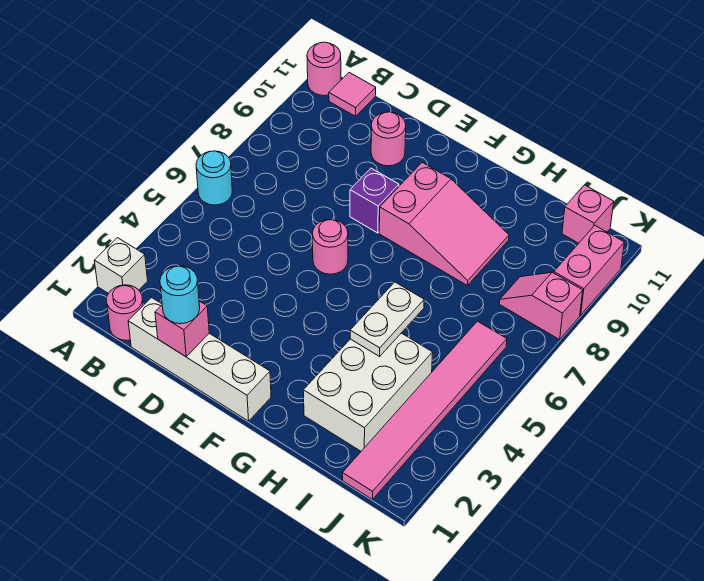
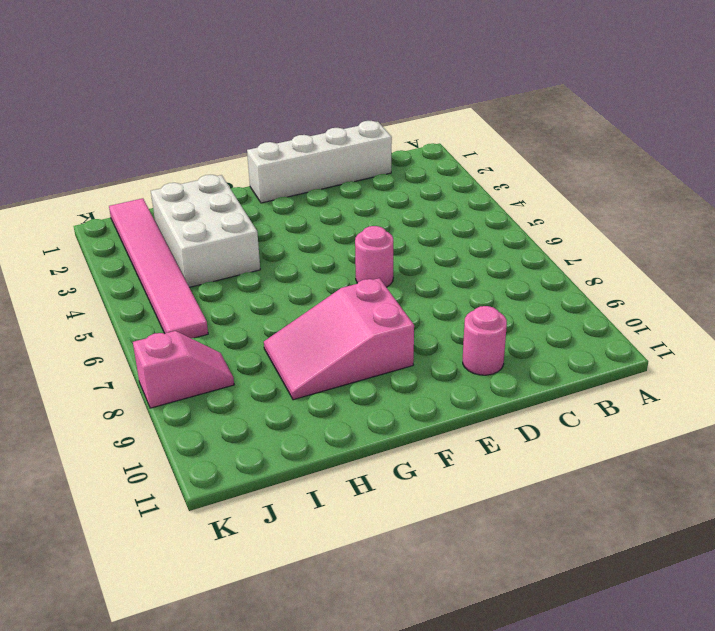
none -> white 1x1 brick [94,238,148,293]
none -> cyan 1x1 round brick [196,151,232,205]
none -> pink 1x1 round brick [307,42,341,96]

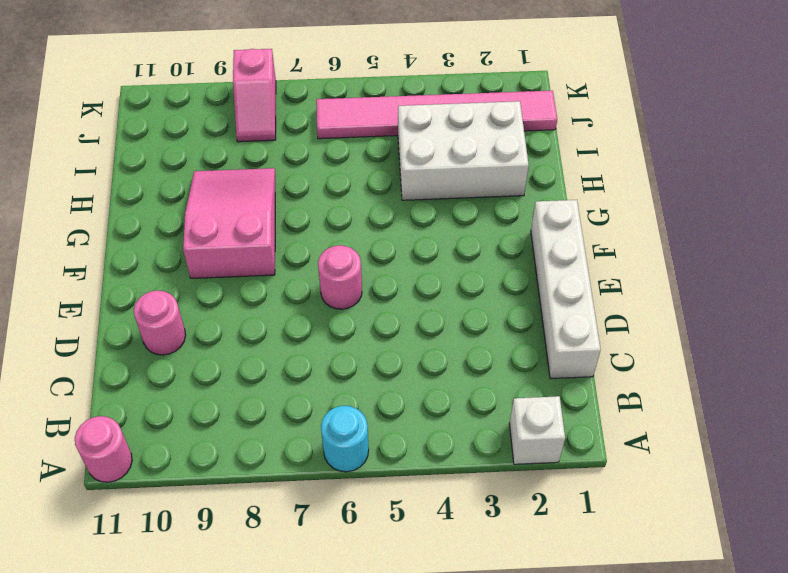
none -> pink 1x1 round brick [106,285,143,340]
none -> pink 1x1 tile [329,73,376,116]
none -> purple 1x1 brick [350,168,399,233]

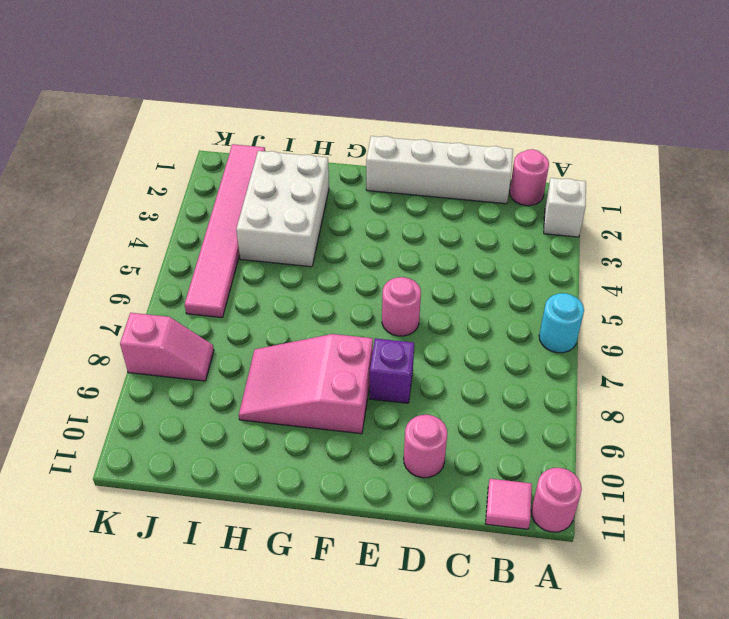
none -> pink 1x1 brick [562,185,614,243]
none -> pink 1x2 brick [554,226,624,315]
none -> pink 1x1 brick [155,301,209,357]

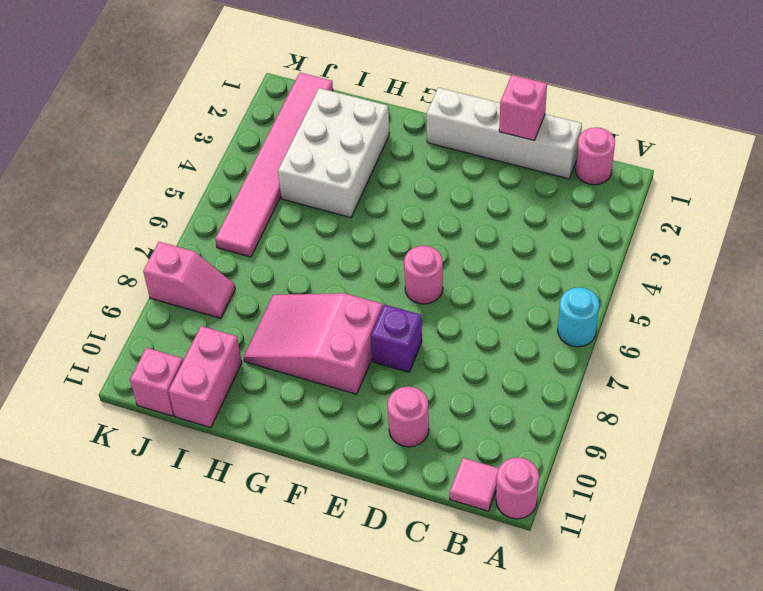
pink 1x2 brick [168,326,242,428] -> pink 1x2 brick moved to [554,226,624,315]
none -> white 1x1 brick [94,238,148,293]
none -> white 1x2 plate [350,282,424,356]
none -> cyan 1x1 round brick [160,266,200,324]

